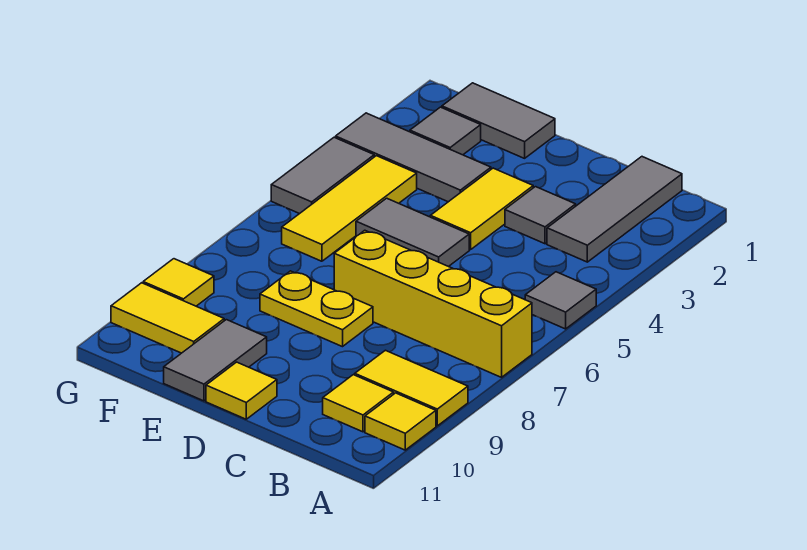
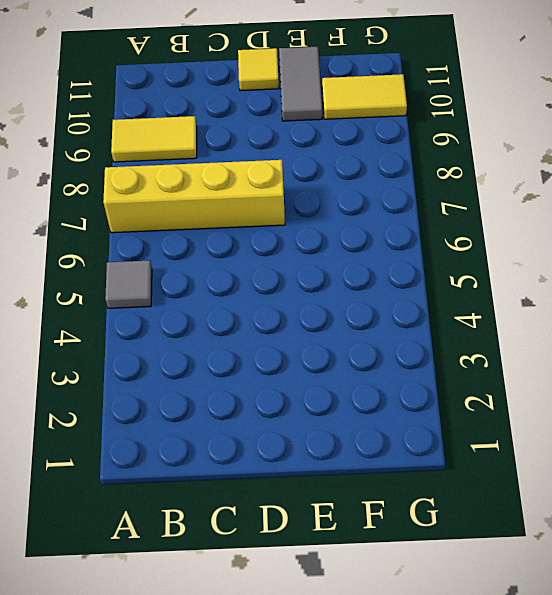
none -> yellow 1x1 tile [365,393,436,450]
none -> grey 1x3 tile [547,157,682,262]
none -> yellow 1x1 tile [323,375,394,432]

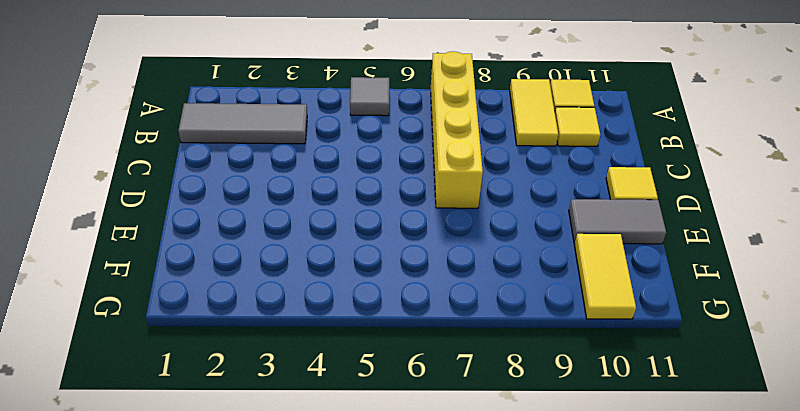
none -> grey 1x1 tile [505,187,576,244]
none -> yellow 1x2 tile [430,168,533,250]
none -> grey 1x2 tile [356,198,469,267]

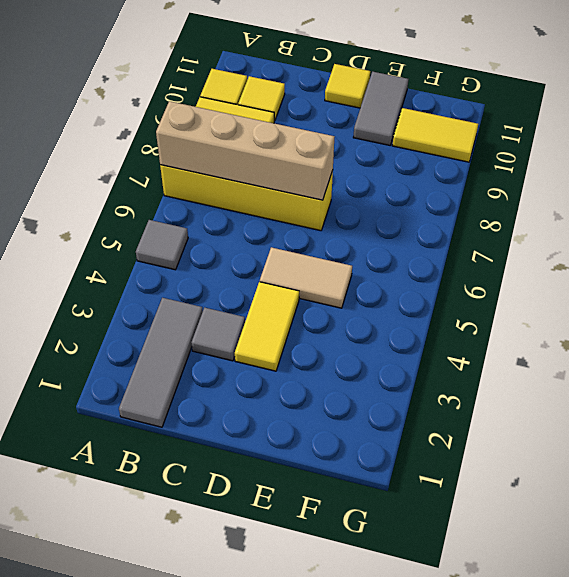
tan 1x4 brick [156,101,334,200] -> none
tan 1x2 tile [260,247,352,308] -> grey 1x2 tile [356,198,469,267]
none -> yellow 1x2 plate [260,271,373,347]
none -> grey 1x2 tile [442,83,555,158]
none -> grey 1x3 tile [336,113,491,202]

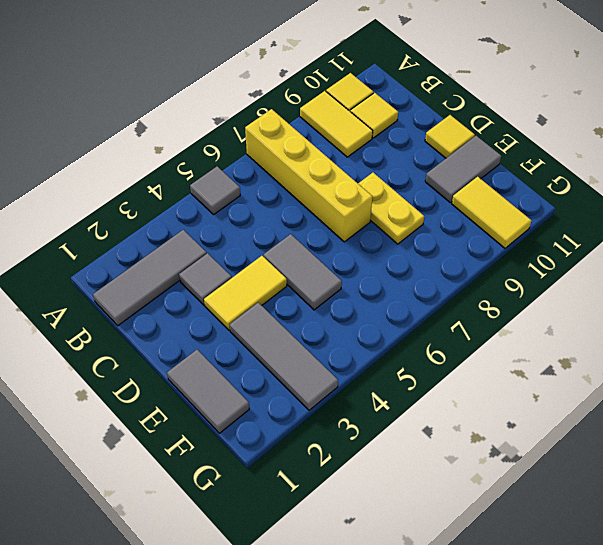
none -> grey 1x1 tile [410,107,481,155]
none -> yellow 1x3 tile [282,156,417,261]
none -> grey 1x2 tile [271,137,374,214]

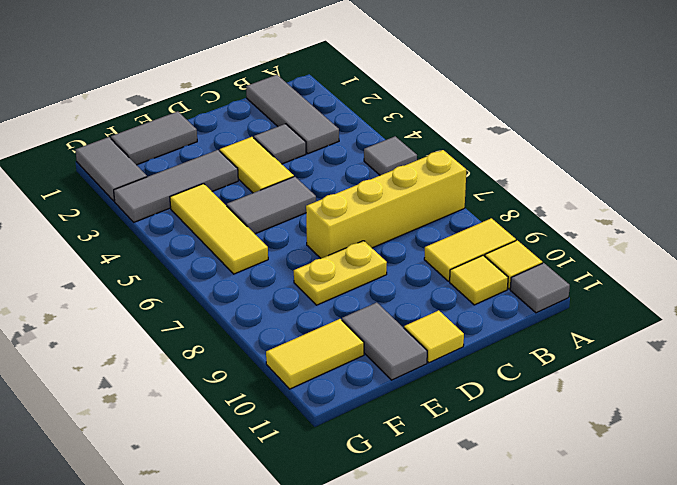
grey 1x1 tile [510,263,570,313] -> grey 1x1 tile moved to [410,107,481,155]
grey 1x2 tile [75,137,147,201] -> grey 1x2 tile moved to [271,137,374,214]
none -> yellow 1x1 tile [143,259,214,306]

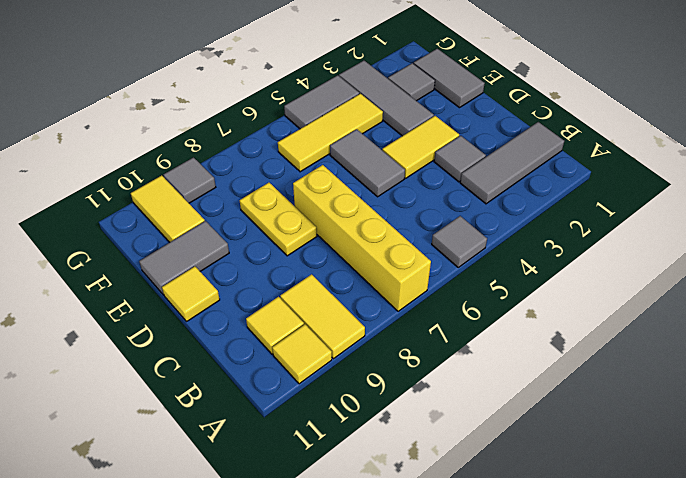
grey 1x1 tile [163,157,216,203] -> yellow 1x1 tile [143,259,214,306]

